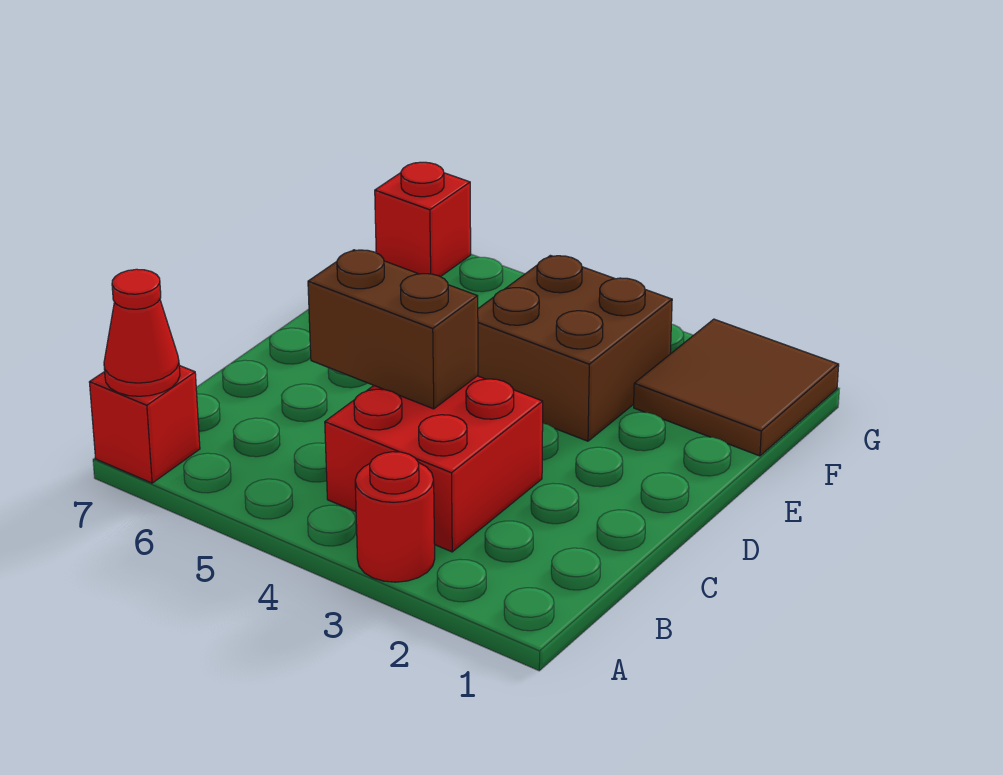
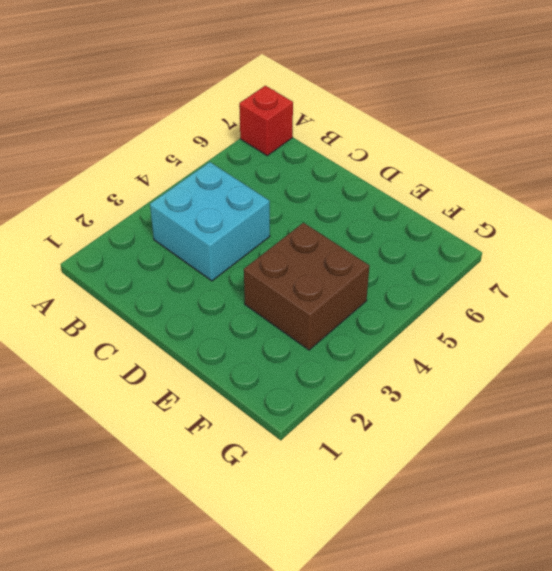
cyan 2x2 brick [150,162,270,281] -> red 2x2 brick [325,376,543,552]
none -> red 1x1 round brick [355,452,435,582]
none -> brown 2x2 tile [634,319,839,456]

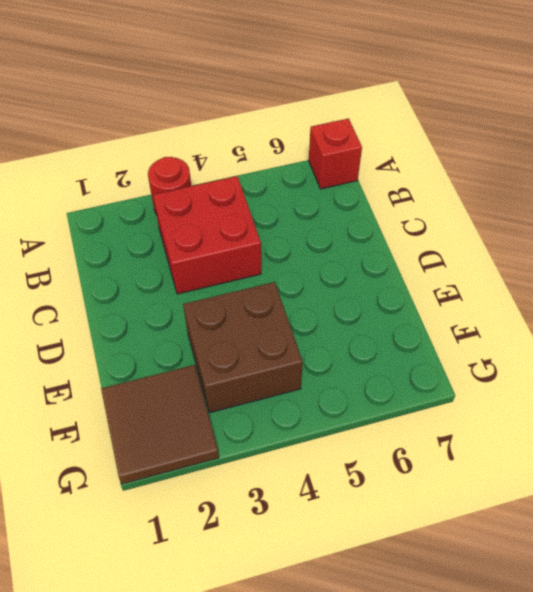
none -> red 1x1 brick [375,162,471,277]
none -> red 1x1 cone [104,269,180,396]

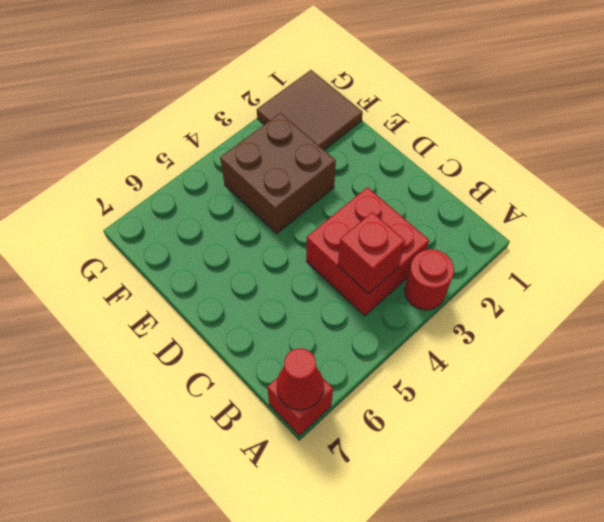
red 1x1 brick [338,212,405,294] -> red 1x1 brick moved to [375,162,471,277]
none -> brown 1x2 brick [308,250,478,409]

